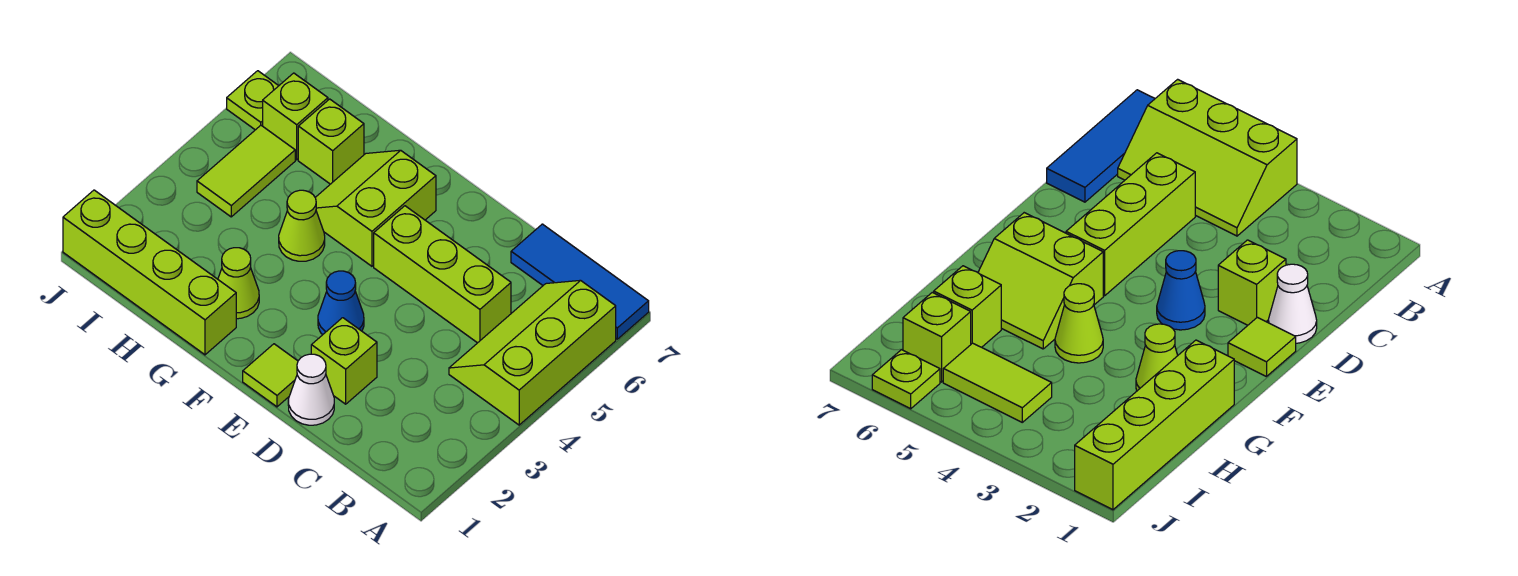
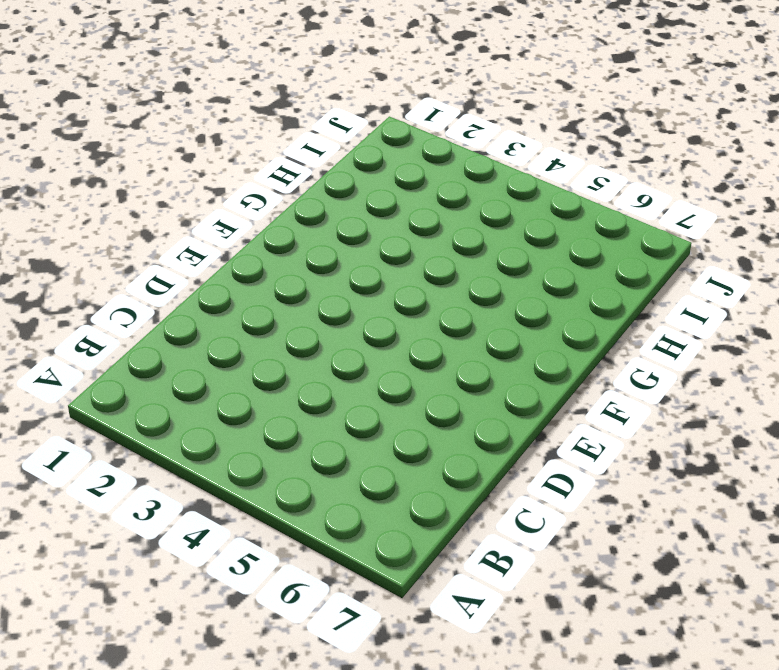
none -> lime 2x3 slope [449,281,616,425]
none -> blue 1x3 tile [511,224,649,339]
none -> lime 1x3 brick [374,206,511,343]

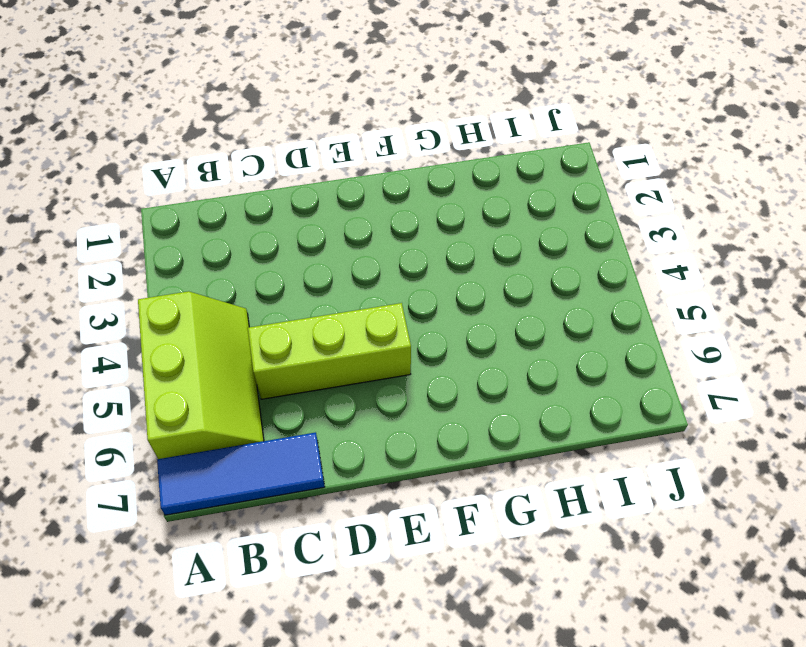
none -> white 1x1 cone [288,354,334,425]
none -> lime 1x1 brick [311,318,377,404]
none -> lime 1x1 tile [243,344,298,407]

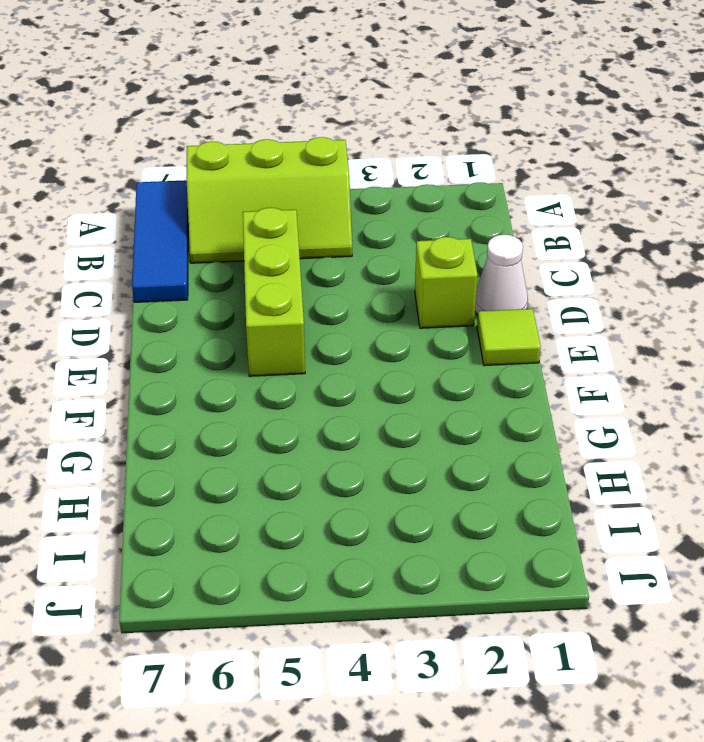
none -> blue 1x1 cone [318,271,364,335]
none -> lime 2x2 slope [315,150,436,266]
none -> lime 1x4 brick [63,190,236,355]

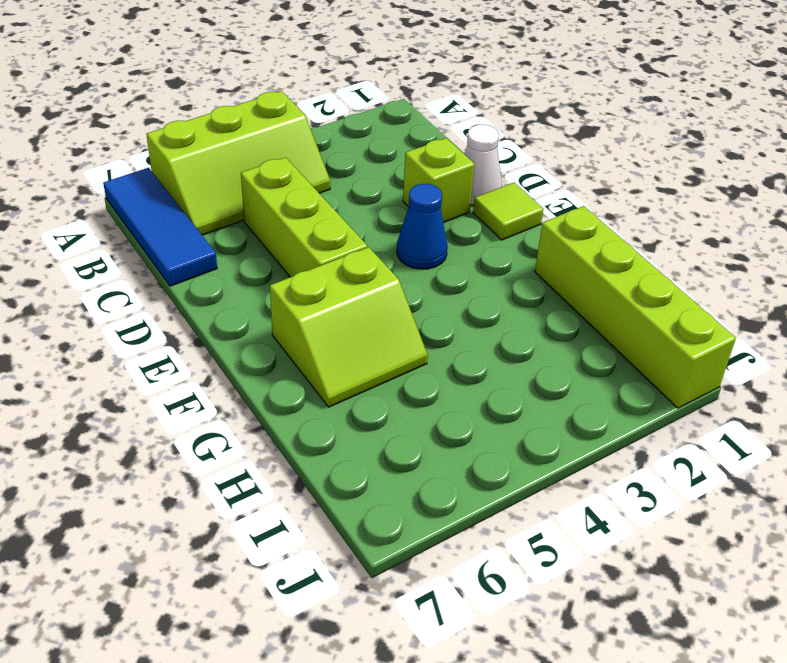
none -> lime 1x1 cone [218,248,259,319]
none -> lime 1x1 cone [279,190,325,261]
none -> lime 1x1 brick [298,99,364,184]

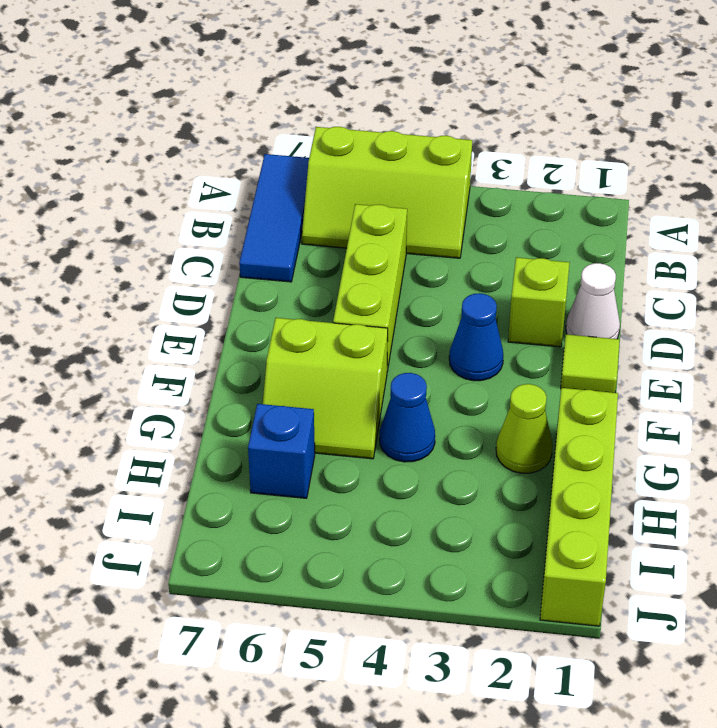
blue 1x1 cone [380,373,435,462] -> lime 1x1 cone [279,190,325,261]
blue 1x1 brick [248,404,315,498] -> lime 1x1 brick [298,99,364,184]
none -> lime 1x2 tile [197,125,295,217]
none -> lime 1x1 brick [263,73,328,160]
none -> lime 1x1 plate [227,71,278,130]

